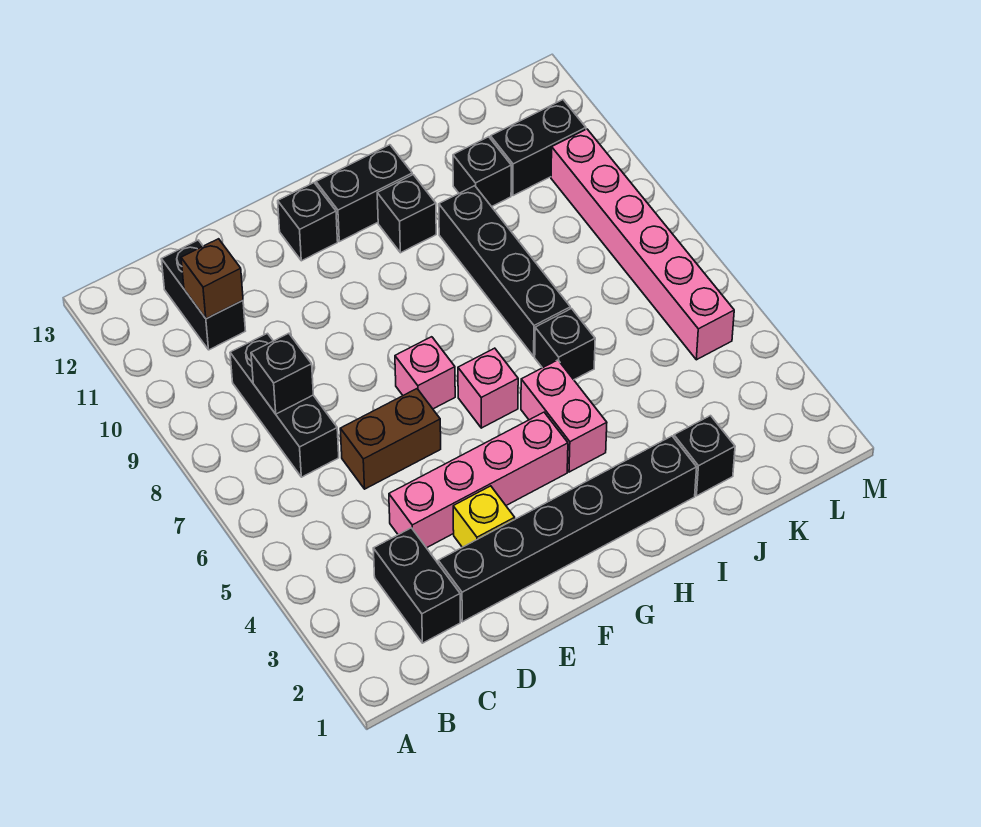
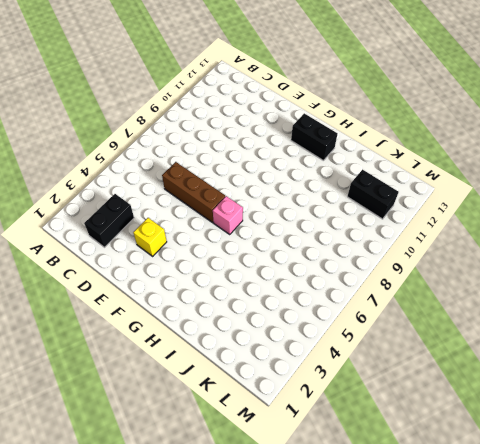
brown 1x3 brick [162,162,225,223] -> brown 1x2 brick [340,389,441,489]
none -> black 1x3 brick [230,333,339,477]
none -> black 1x2 brick [161,240,245,350]
none -> black 1x6 brick [438,436,697,622]

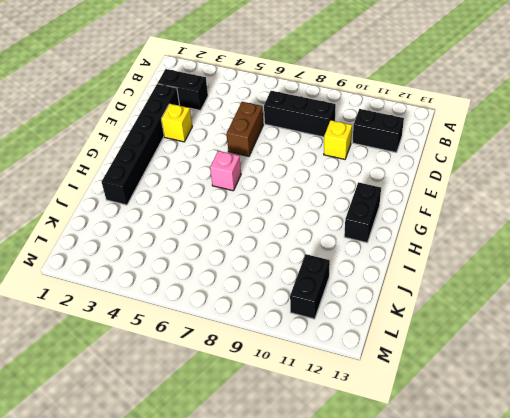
yellow 1x1 brick [324,120,352,159] -> none
none -> pink 1x4 brick [389,412,568,548]
none -> pink 1x1 brick [395,337,455,409]
none -> black 1x1 brick [278,183,338,261]

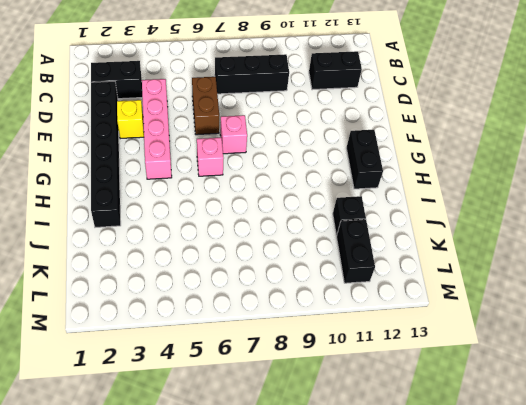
none -> black 1x1 brick [278,183,338,261]
none -> pink 1x2 brick [521,360,607,472]
none -> black 1x1 brick [377,175,436,253]

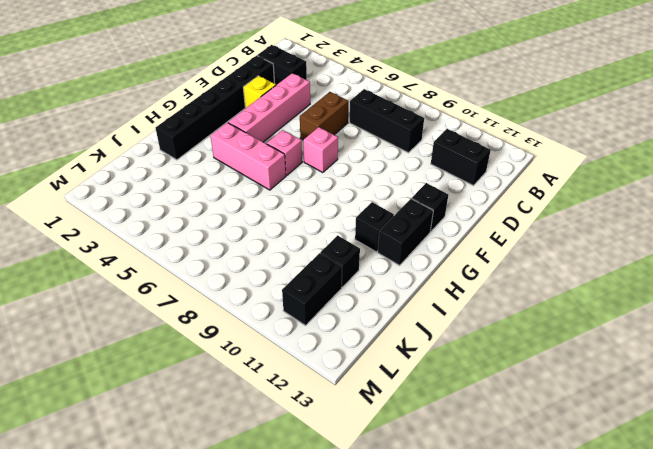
pink 1x3 brick [210,123,286,190] -> pink 1x2 brick [521,360,607,472]
none -> black 1x1 brick [535,309,595,380]
none -> black 1x4 brick [439,186,570,356]
none -> black 1x1 brick [674,416,735,496]

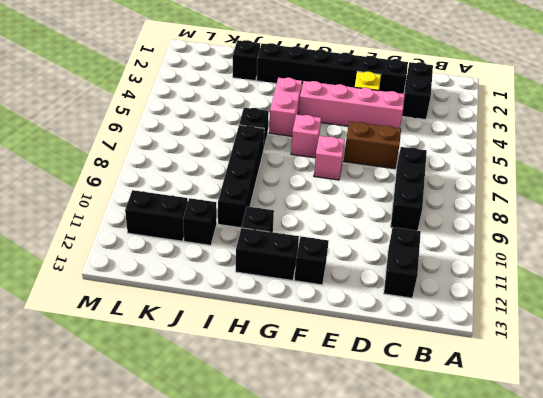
none -> pink 1x6 brick [551,129,734,360]
none -> black 1x1 brick [251,333,313,414]
none -> brown 1x1 brick [181,239,243,319]

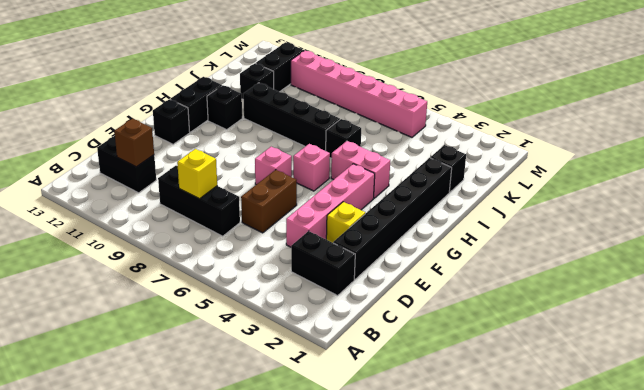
yellow 1x1 brick [177,149,217,199] -> black 1x1 brick [251,333,313,414]

